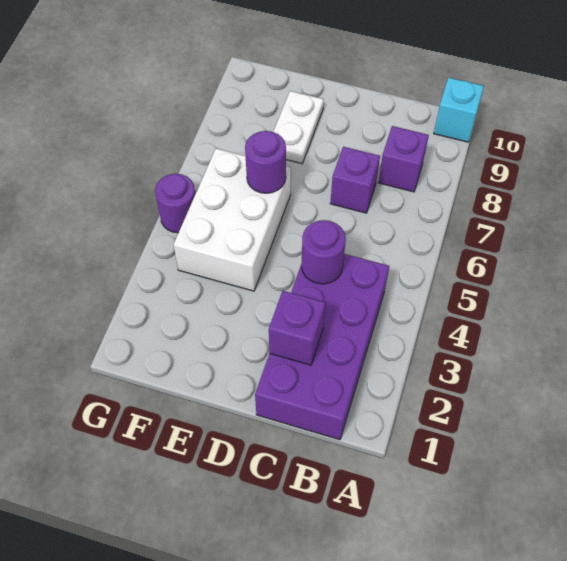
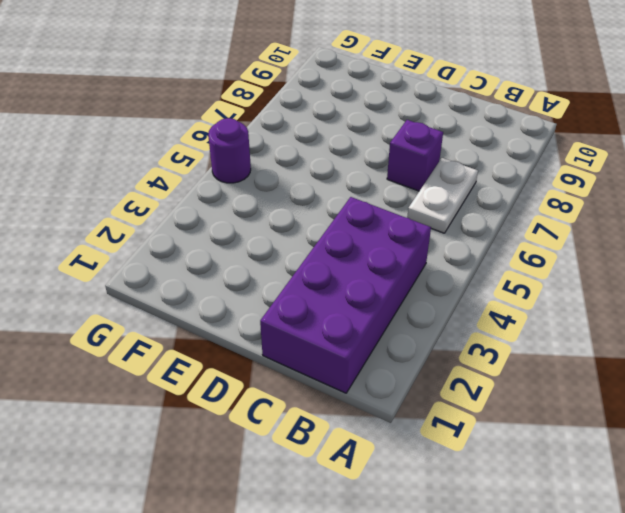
white 1x2 plate [407,158,478,233] -> white 1x2 plate moved to [273,91,324,164]
none -> cyan 1x1 brick [434,77,484,142]
none -> purple 1x1 brick [378,126,429,192]

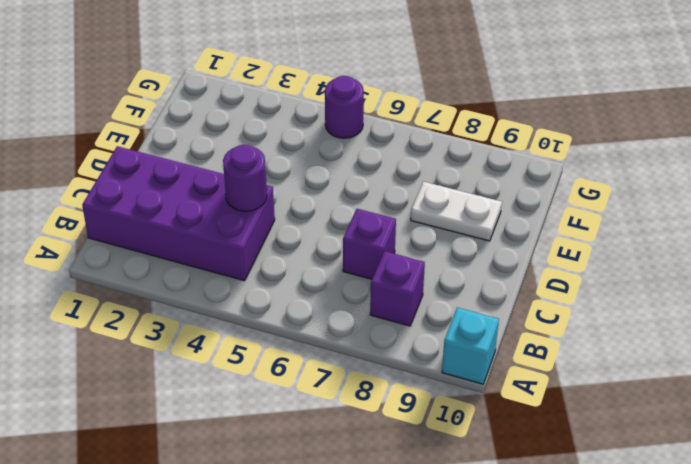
none -> white 2x3 brick [174,148,291,291]
none -> purple 1x1 brick [269,291,326,365]

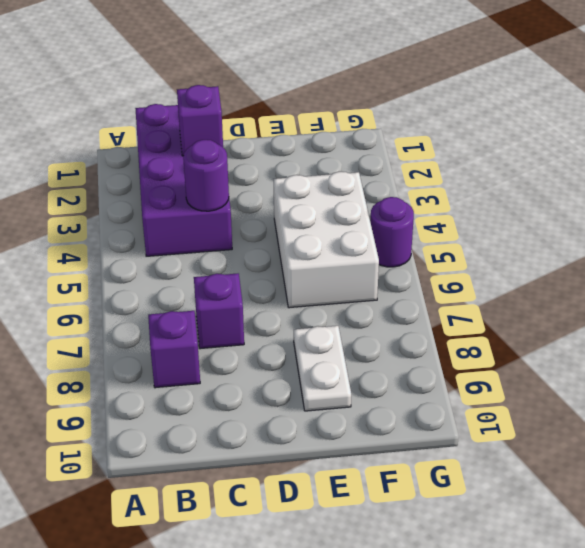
none -> cyan 1x1 brick [434,77,484,142]
none -> purple 1x1 round brick [245,131,286,193]

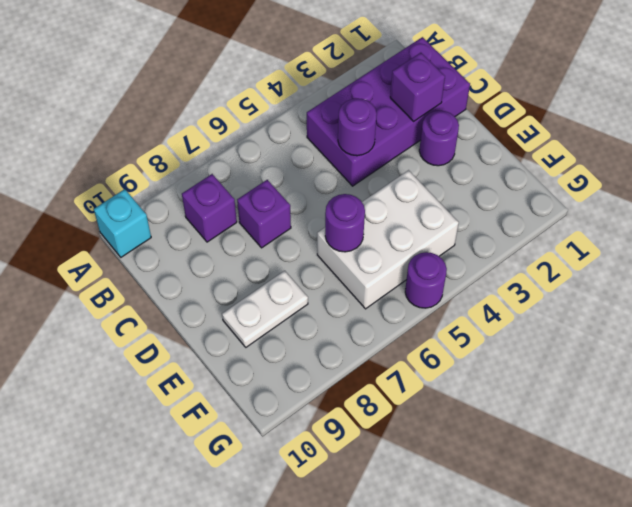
purple 1x1 round brick [419,111,459,166] -> none

